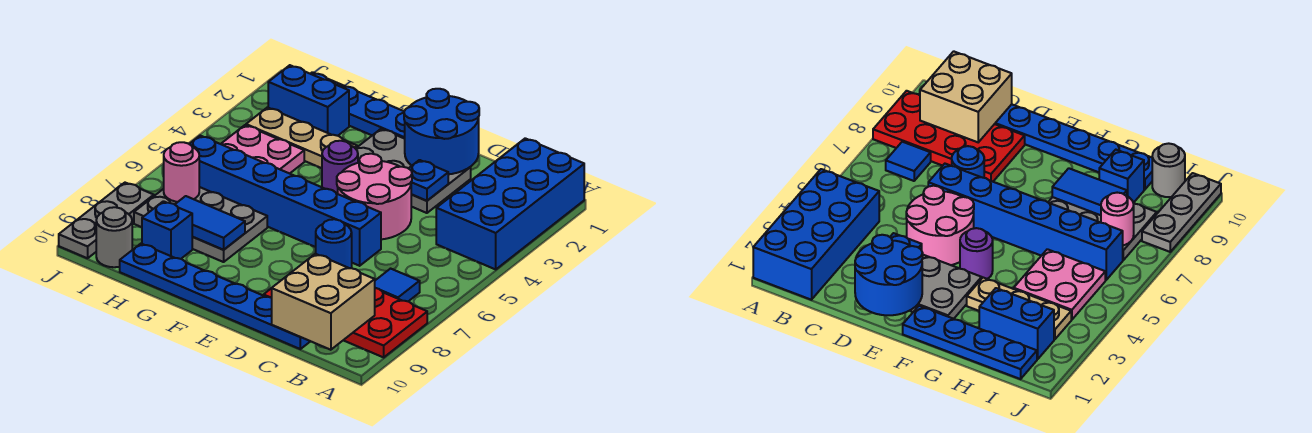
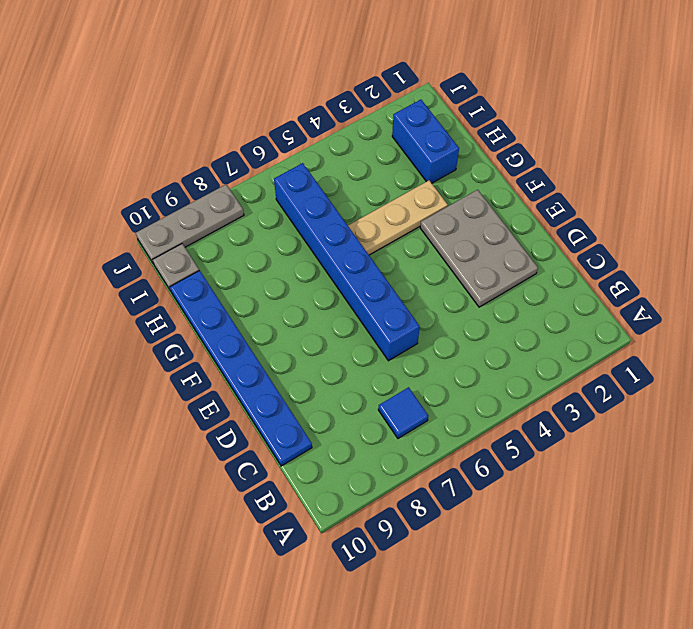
tan 1x3 plate [348,180,448,255] -> tan 1x3 plate turned to [246,107,357,168]
grey 1x1 plate [153,244,199,291] -> grey 1x1 round brick [96,207,132,267]
none -> blue 2x4 brick [436,138,584,269]
none -> red 2x4 plate [264,288,427,357]
none -> pink 2x2 round brick [337,154,412,239]

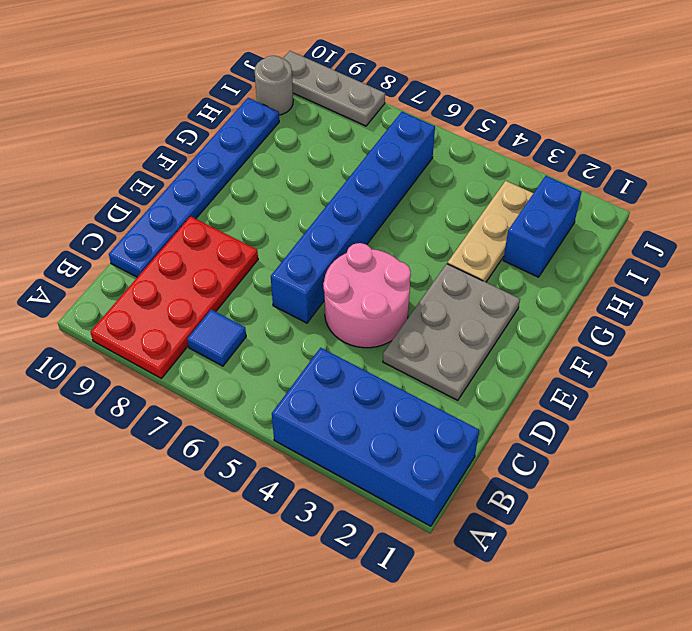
none -> blue 1x1 round brick [316,219,352,268]
none -> blue 1x4 plate [310,72,405,139]
none -> purple 1x1 round brick [322,141,358,194]

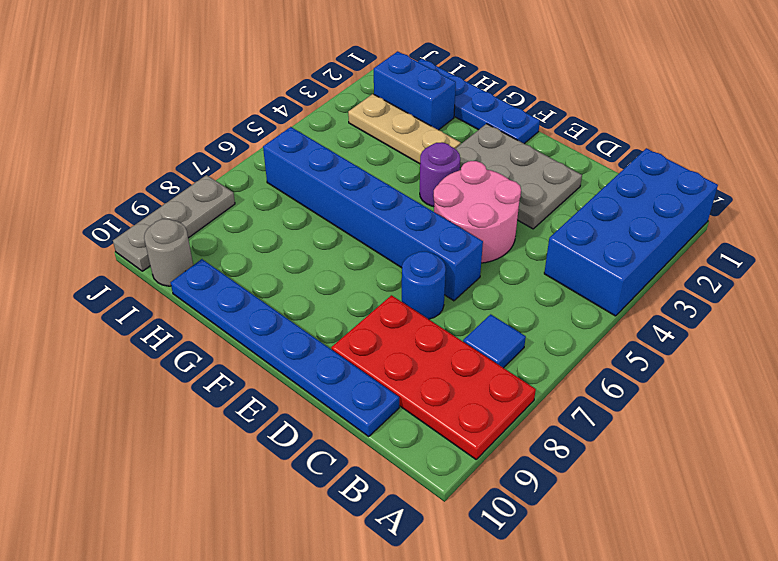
none -> grey 2x3 plate [134,187,267,262]
none -> pink 2x2 plate [221,125,304,174]
none -> blue 1x1 brick [142,201,192,259]

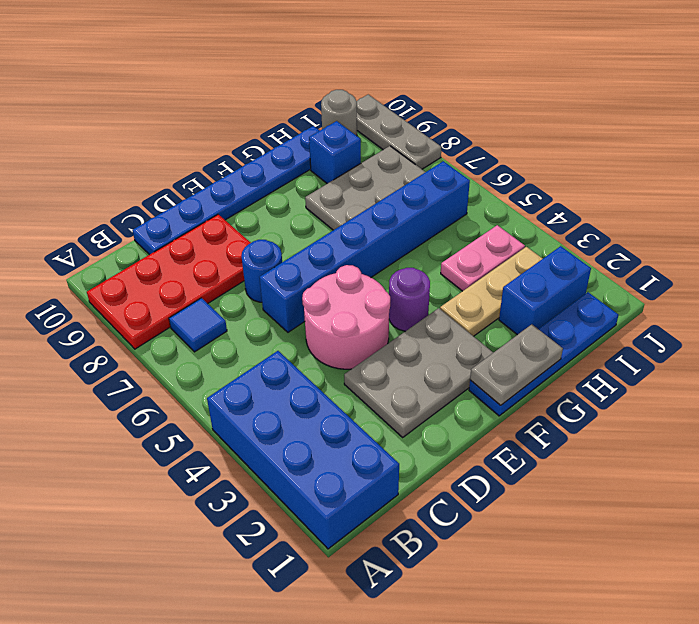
grey 1x2 plate [470,324,563,405] -> none
pink 1x2 plate [441,225,525,291] -> pink 2x2 plate [221,125,304,174]
none -> tan 2x2 brick [272,254,375,350]
none -> blue 2x2 round brick [404,89,479,174]
none -> blue 1x1 plate [409,160,448,201]

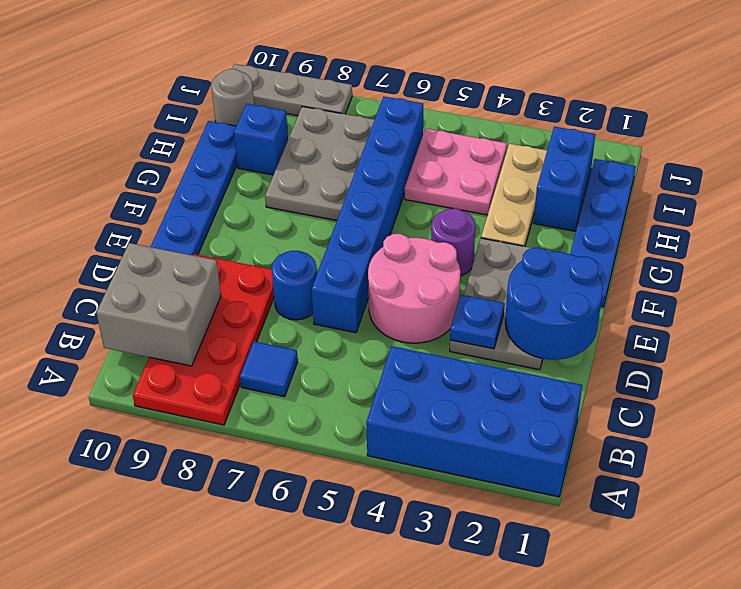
grey 2x2 brick [96,243,221,366] -> tan 2x2 brick [272,254,375,350]
none -> blue 1x2 tile [175,196,245,250]
none -> pink 1x1 round brick [164,142,199,202]

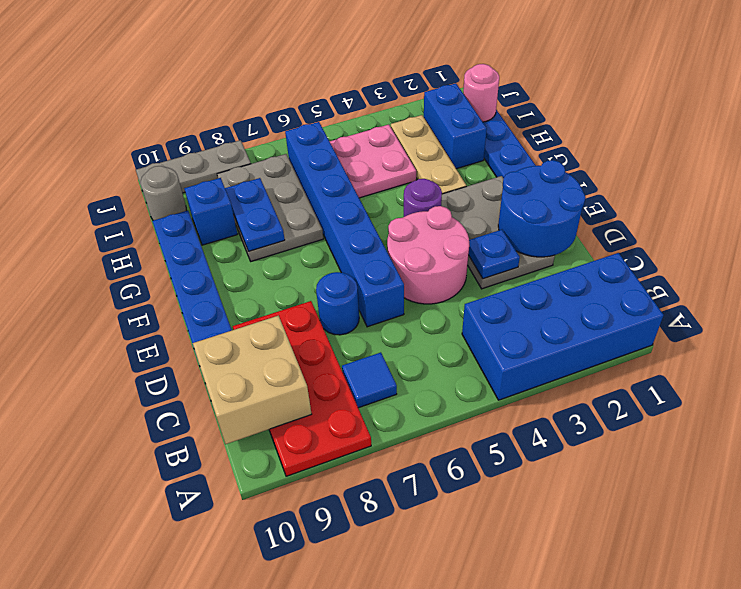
blue 1x2 plate [225,178,285,251] -> blue 1x2 tile [175,196,245,250]
pink 1x1 round brick [463,64,499,122] -> pink 1x1 round brick moved to [164,142,199,202]

